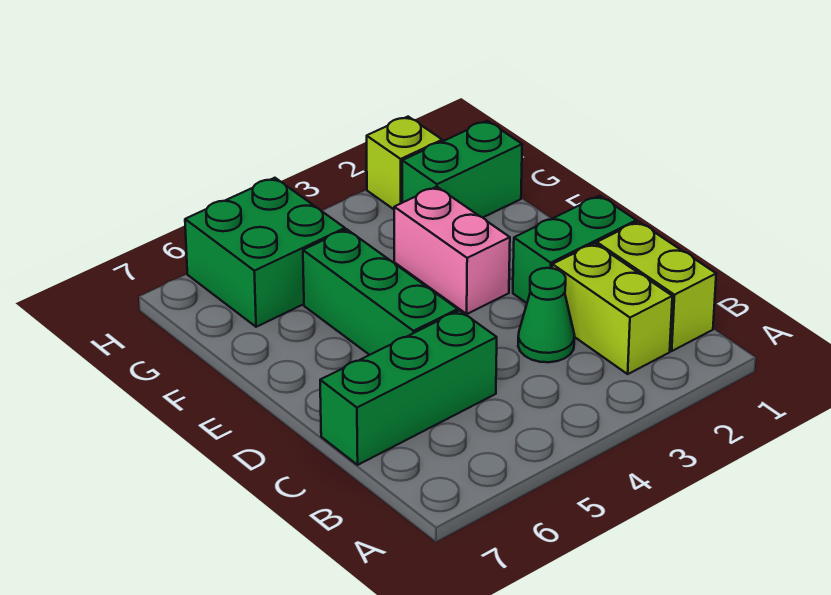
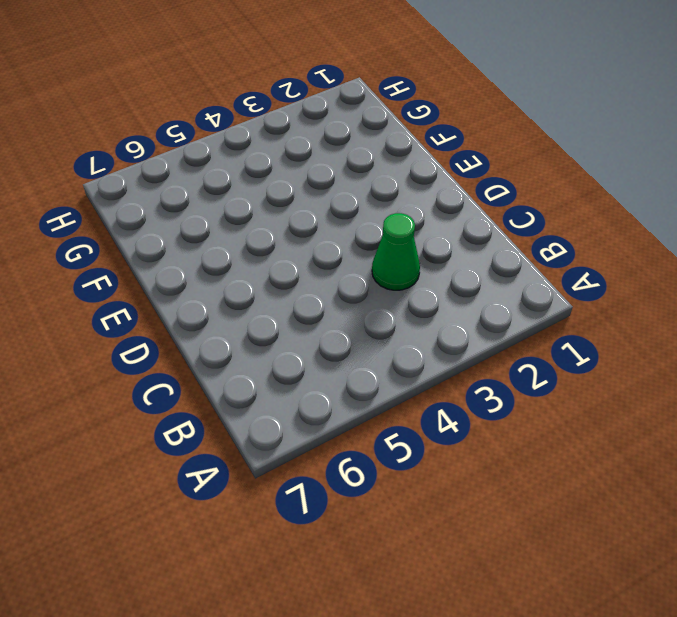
none -> lime 1x2 brick [597,222,716,351]
none -> lime 1x2 brick [552,243,672,374]

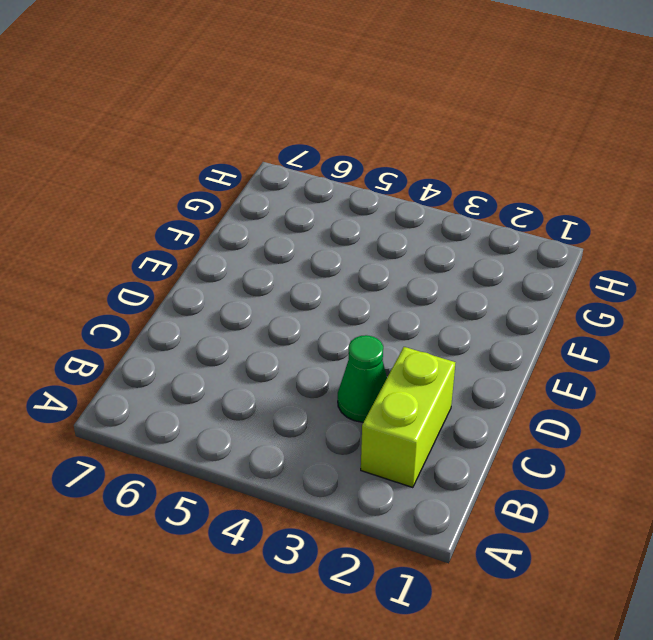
none -> lime 1x2 brick [597,222,716,351]
none -> green 1x3 brick [320,310,497,465]

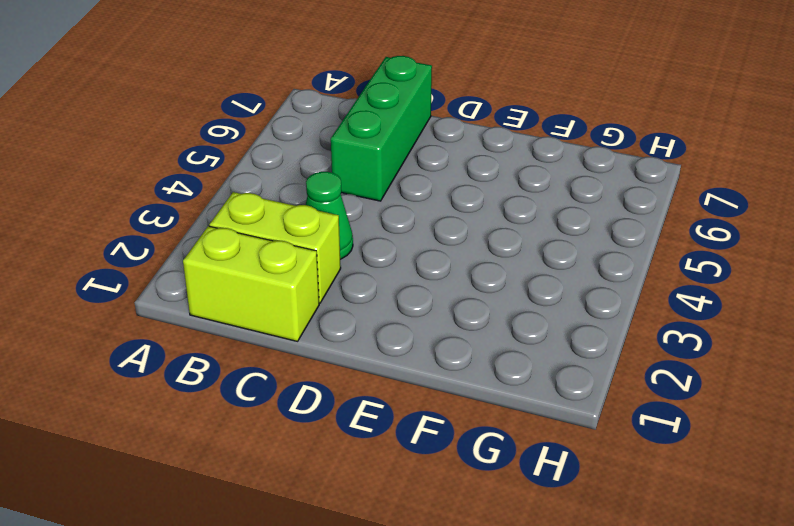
none -> green 1x2 brick [513,196,636,303]
none -> green 1x3 brick [303,229,458,355]

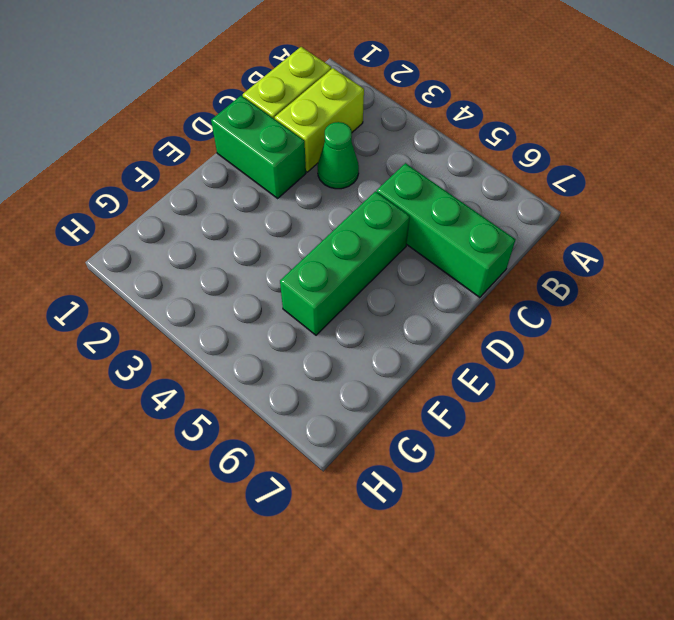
none -> pink 1x2 brick [394,187,510,314]
none -> green 1x2 brick [402,121,522,217]

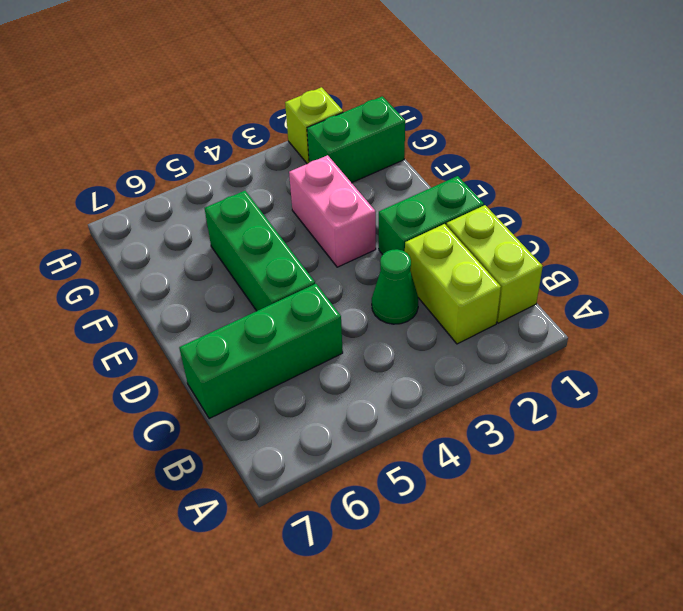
none -> green 2x2 brick [185,178,345,327]

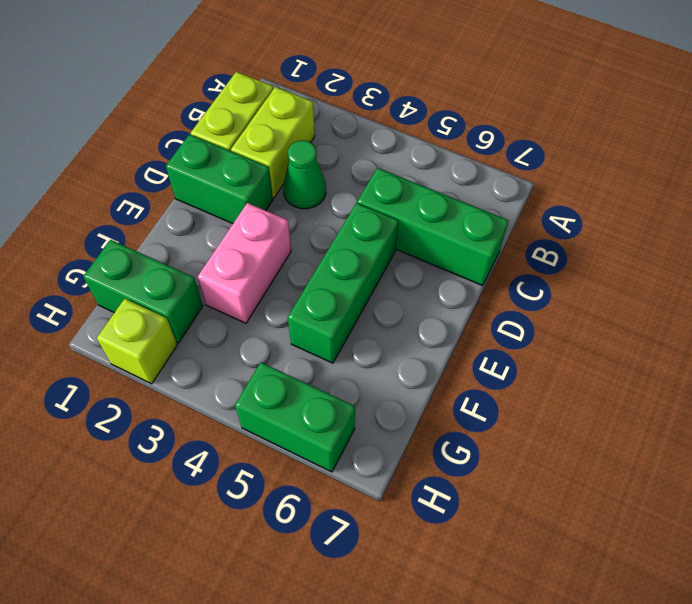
green 1x2 brick [235,362,355,472] -> green 2x2 brick [185,178,345,327]

